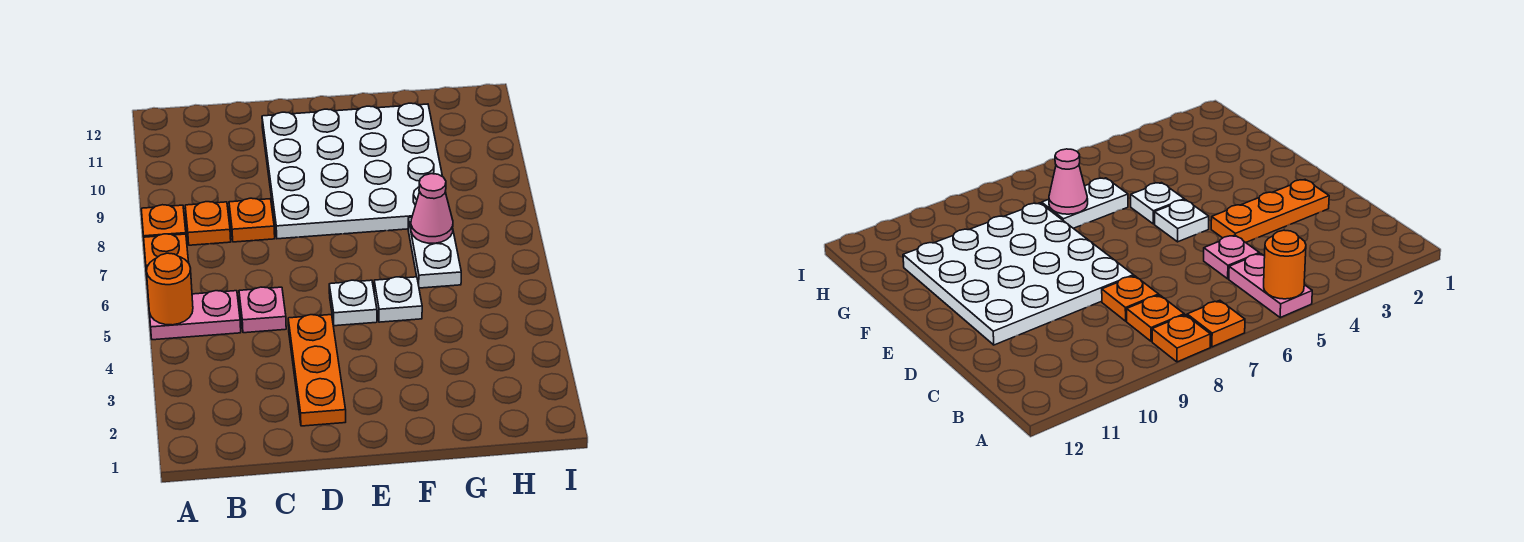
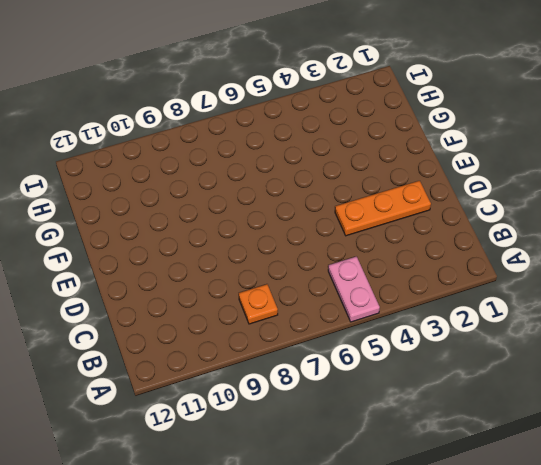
none -> orange 1x1 plate [144,234,189,274]
none -> orange 1x1 plate [141,205,186,237]
none -> pink 1x1 plate [239,287,286,333]

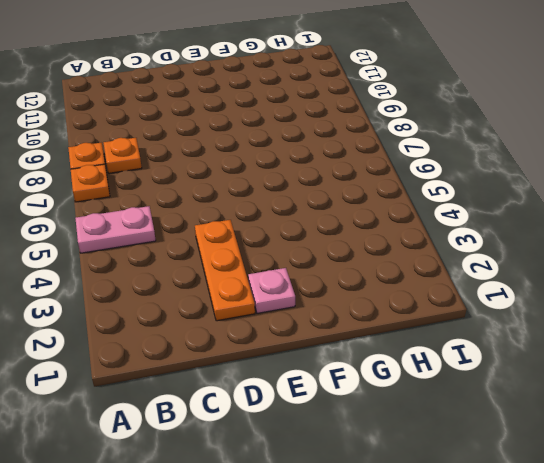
pink 1x1 plate [248,268,295,313] -> pink 1x1 plate moved to [239,287,286,333]
none -> orange 1x1 plate [229,198,275,242]
none -> white 4x4 plate [262,103,442,239]
none -> white 1x1 plate [329,280,377,326]

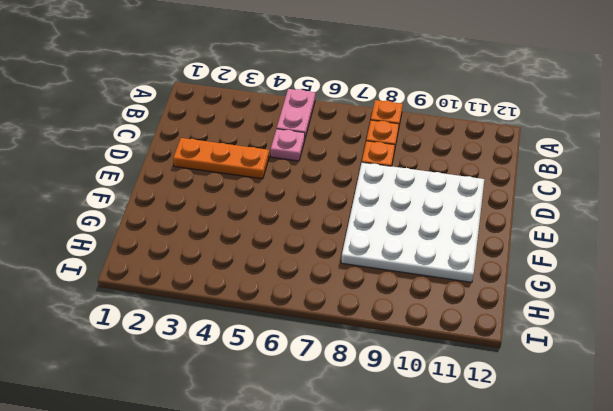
none -> orange 1x1 plate [144,234,189,274]
none -> white 1x1 plate [329,280,377,326]
none -> white 1x1 plate [374,277,422,322]

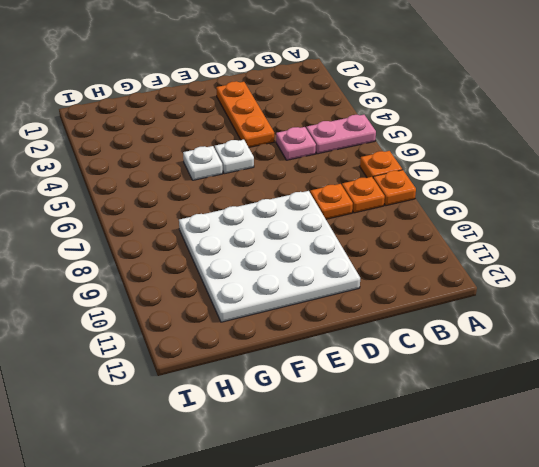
none -> white 1x2 plate [408,217,461,288]
none -> orange 1x1 round brick [146,253,193,325]
none -> pink 1x1 cone [411,174,453,243]

